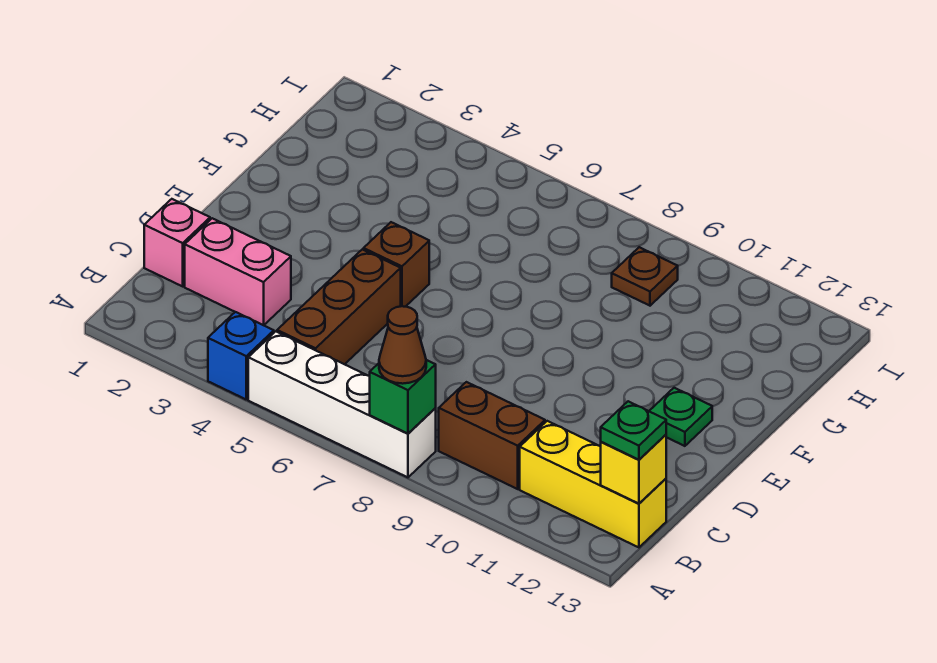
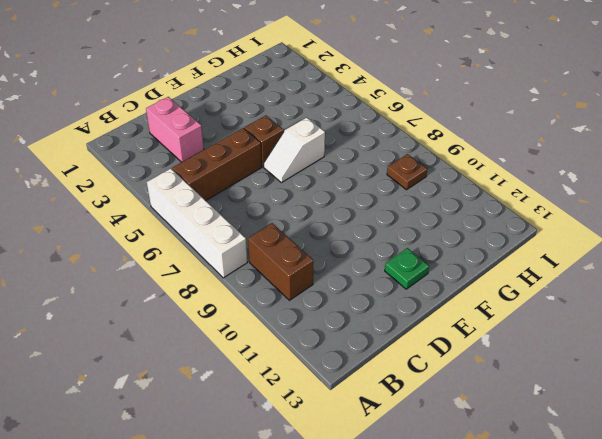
white 1x2 slope [264,118,325,183] -> none
none -> blue 1x1 brick [208,312,274,399]
none -> yellow 1x3 brick [520,421,666,547]
none -> pink 1x1 brick [144,199,210,286]

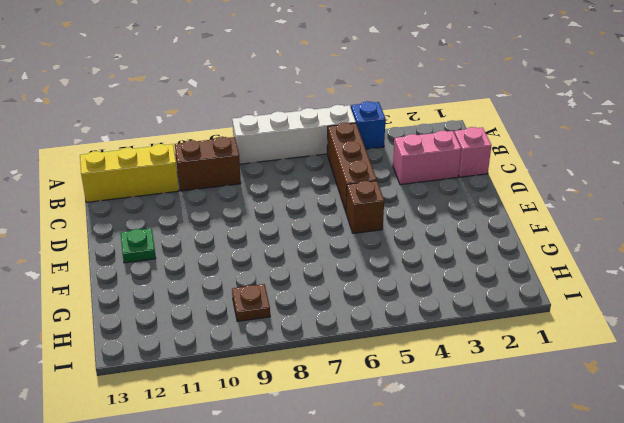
none -> green 1x1 brick [370,360,436,433]
none -> yellow 1x1 brick [601,435,666,504]
none -> brown 1x1 cone [379,306,426,384]

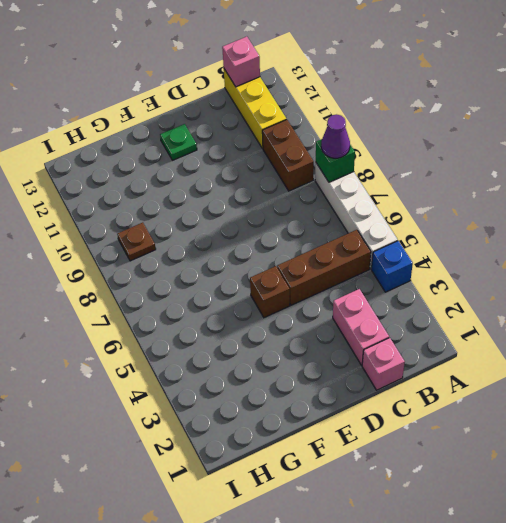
purple 1x1 cone [321,114,350,158] -> brown 1x1 cone [379,306,426,384]
pink 1x1 brick [222,37,260,87] -> yellow 1x1 brick [601,435,666,504]
none -> green 1x1 plate [601,401,666,460]

